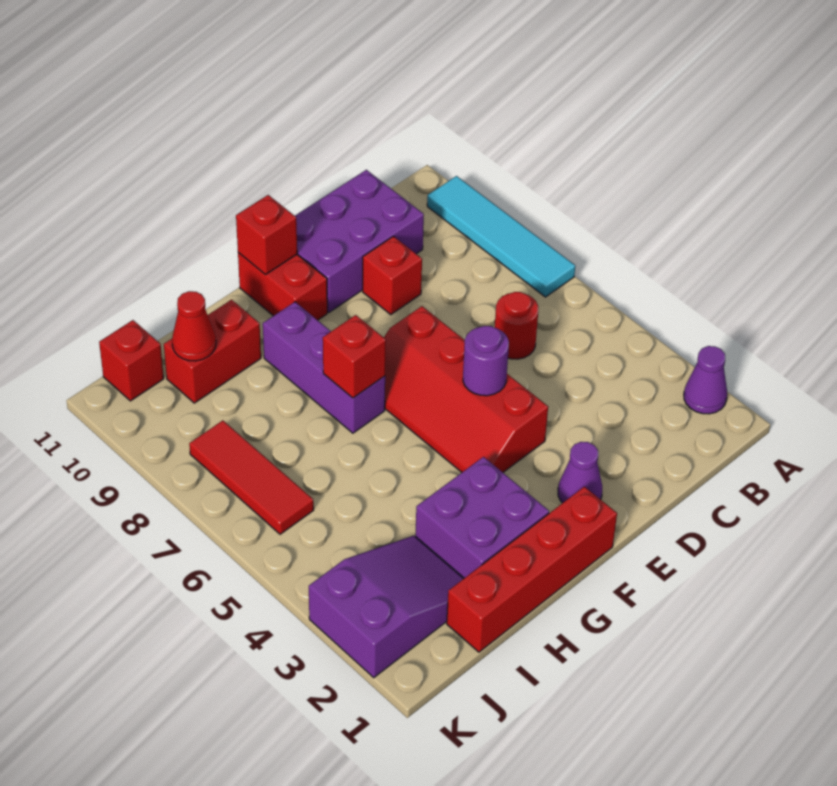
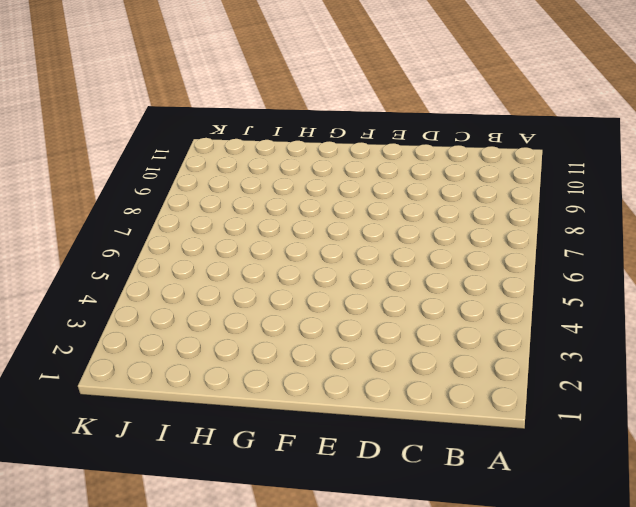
none -> purple 1x1 cone [684,346,727,414]
none -> cyan 1x4 tile [427,176,575,297]
none -> red 1x1 round brick [495,292,538,359]

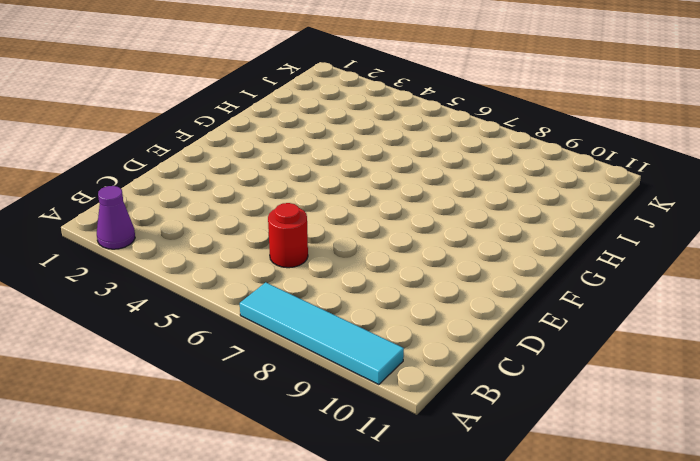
none -> purple 2x3 brick [295,170,424,312]
none -> red 1x1 brick [363,236,422,315]
none -> purple 1x1 cone [558,442,602,503]

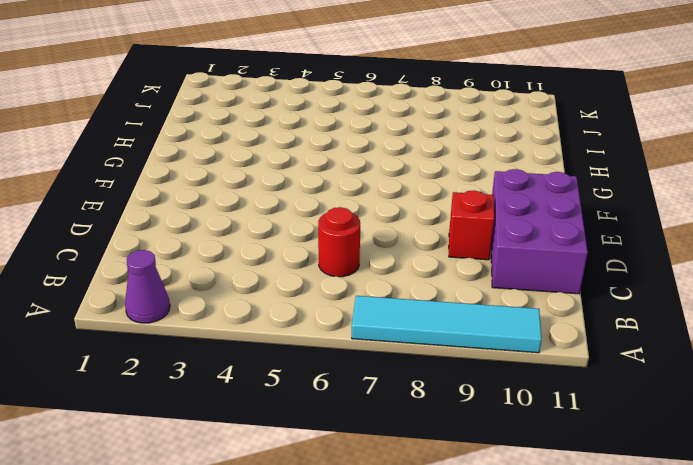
none -> purple 1x1 cone [558,442,602,503]
none -> red 2x4 slope [384,306,548,472]
none -> red 1x4 brick [447,487,617,652]

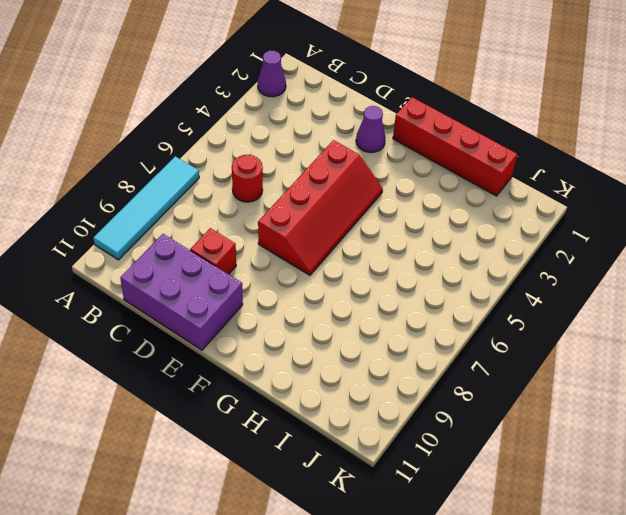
none -> red 1x2 brick [238,253,327,320]
none -> purple 2x2 brick [415,457,549,578]
none -> purple 1x3 brick [263,302,385,433]

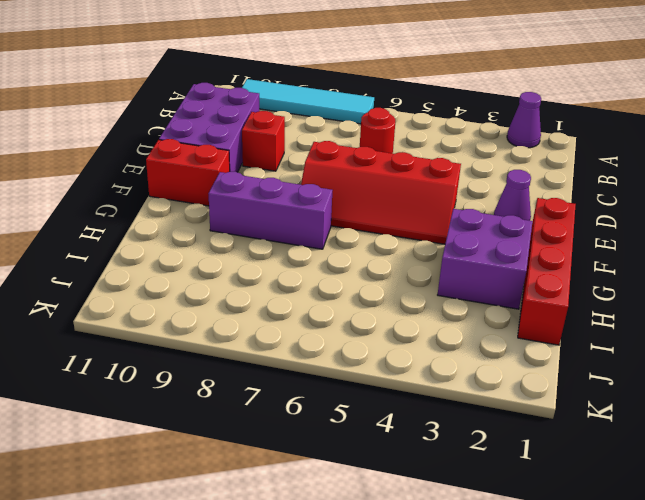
none -> red 1x2 brick [164,300,261,403]
none -> purple 2x3 slope [309,536,464,678]
none -> red 1x3 tile [189,420,314,534]

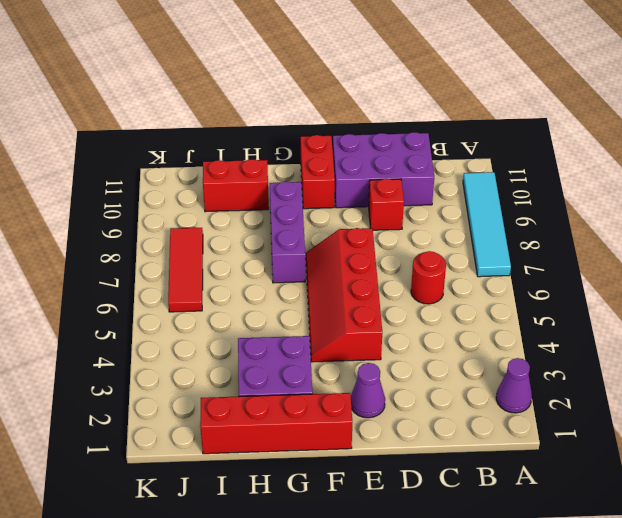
none -> purple 2x3 slope [309,536,464,678]
none -> red 1x1 brick [99,320,164,401]
none -> purple 1x1 round brick [463,326,509,396]

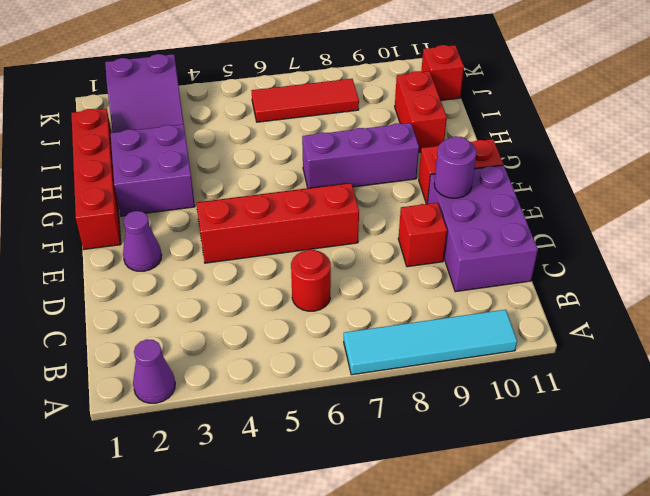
purple 1x1 round brick [434,136,476,198] -> purple 1x1 round brick moved to [463,326,509,396]
none -> red 1x1 brick [236,195,297,275]
none -> red 1x1 brick [323,315,386,398]
none -> red 1x1 cone [172,291,216,361]

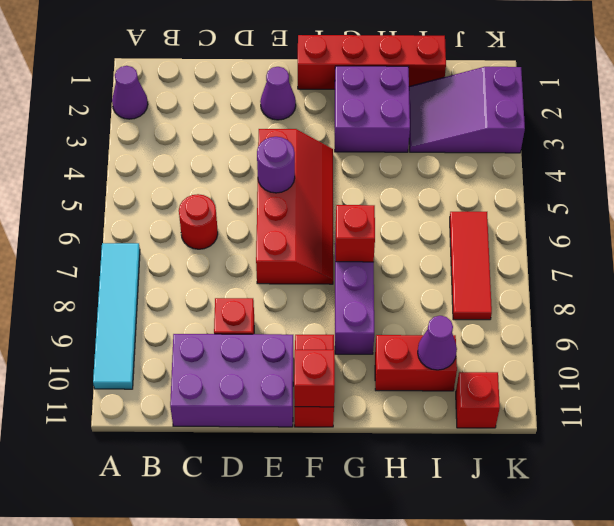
purple 1x1 cone [418,316,457,370] -> red 1x1 cone [172,291,216,361]

